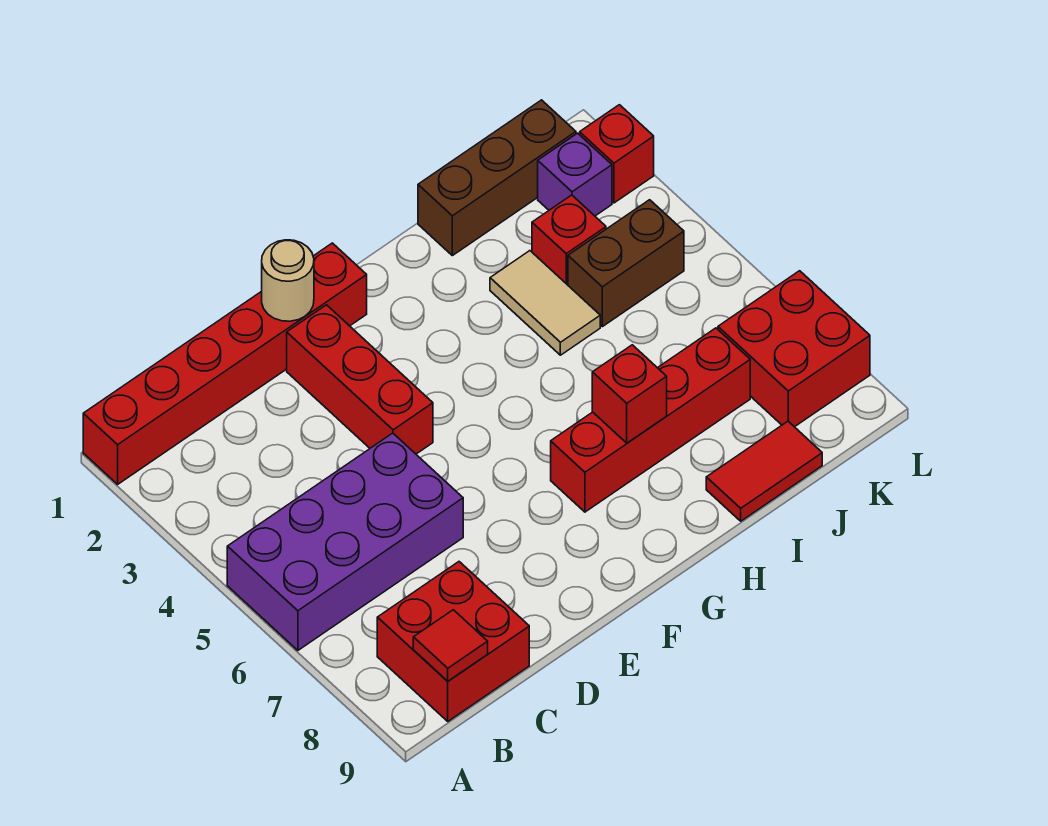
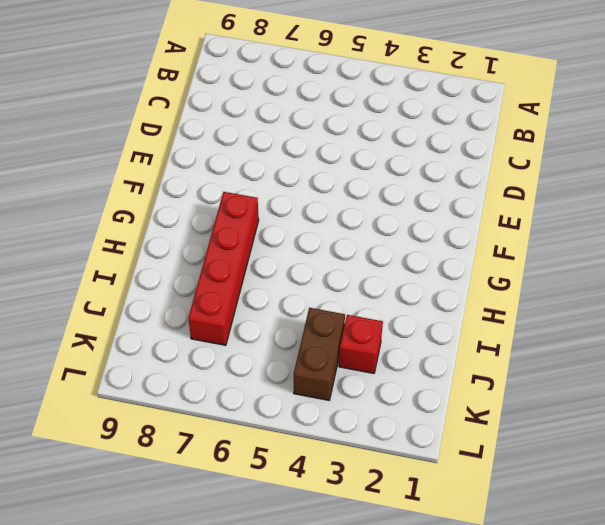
none -> red 1x6 brick [83,243,367,484]
none -> purple 2x4 brick [227,433,463,650]
none -> red 2x2 brick [377,562,529,721]

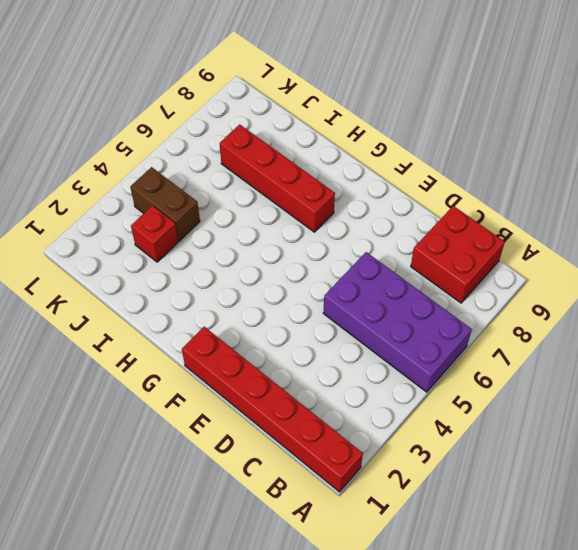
none -> red 1x3 brick [287,305,433,454]
none -> brown 1x3 brick [418,100,576,256]
none -> tan 1x2 tile [490,251,600,355]

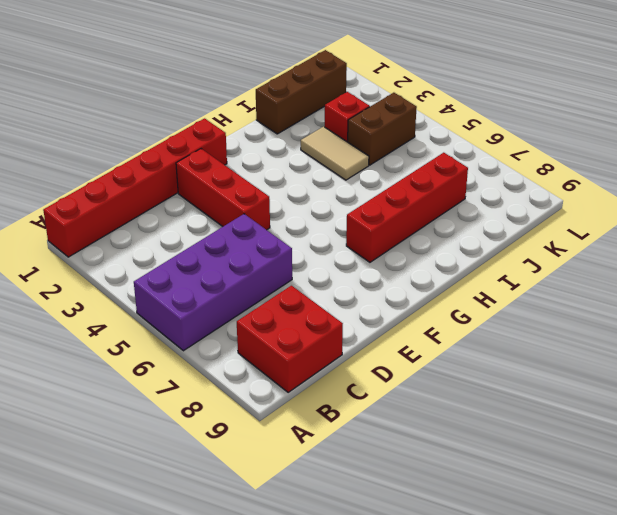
none -> red 1x2 tile [706,421,822,521]
none -> purple 1x1 brick [538,133,612,216]
none -> red 2x2 brick [718,271,870,427]

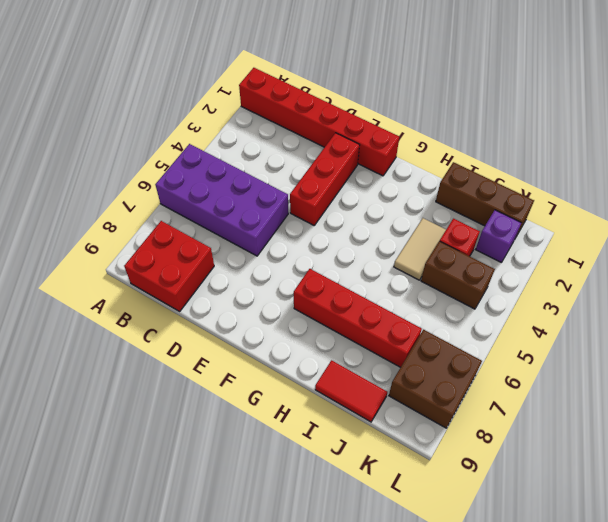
brown 2x2 brick [389,330,482,428] -> red 2x2 brick [718,271,870,427]
none -> red 1x1 brick [580,105,654,203]
none -> red 1x1 tile [413,610,488,681]
none -> tan 1x1 round brick [262,240,314,321]

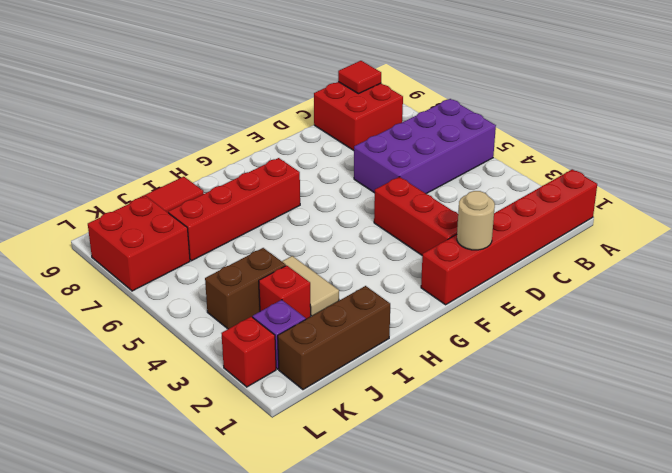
none -> red 1x1 brick [592,345,667,443]

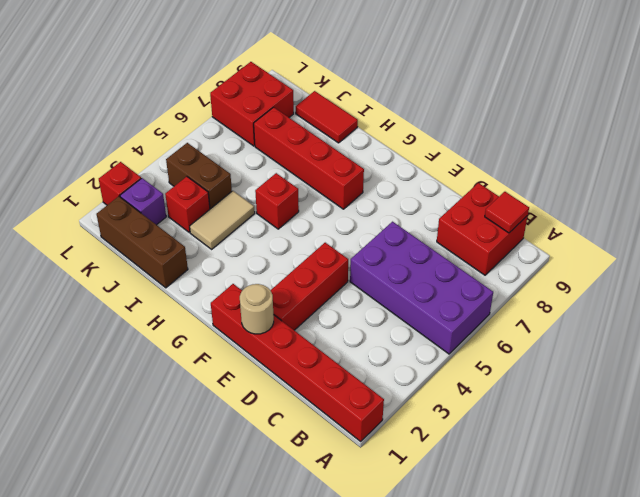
red 1x1 brick [255,173,299,229] -> red 1x1 brick moved to [592,345,667,443]

